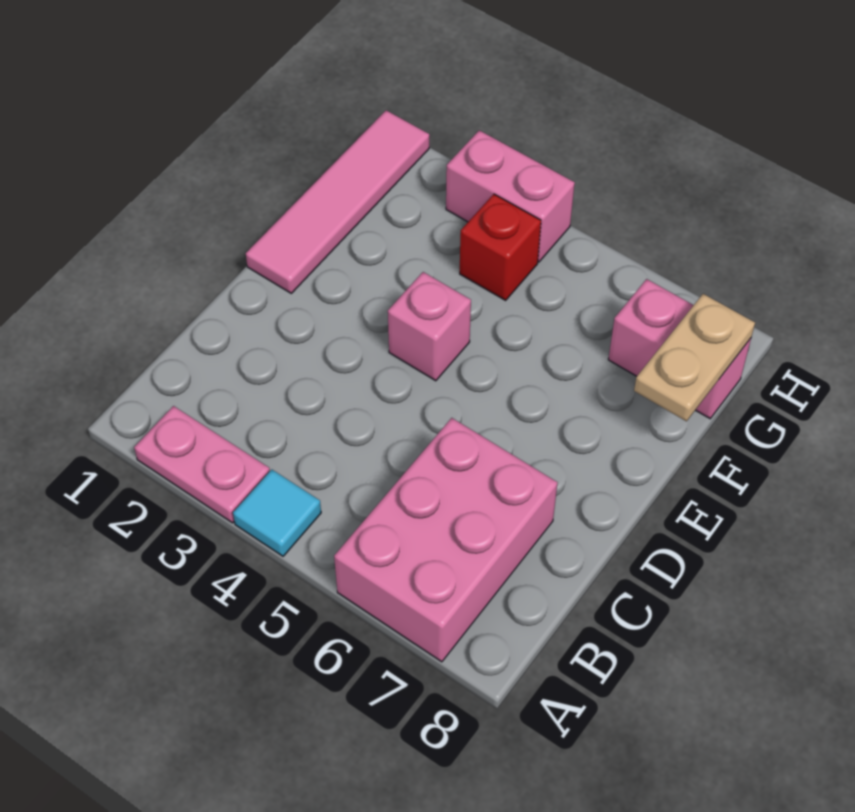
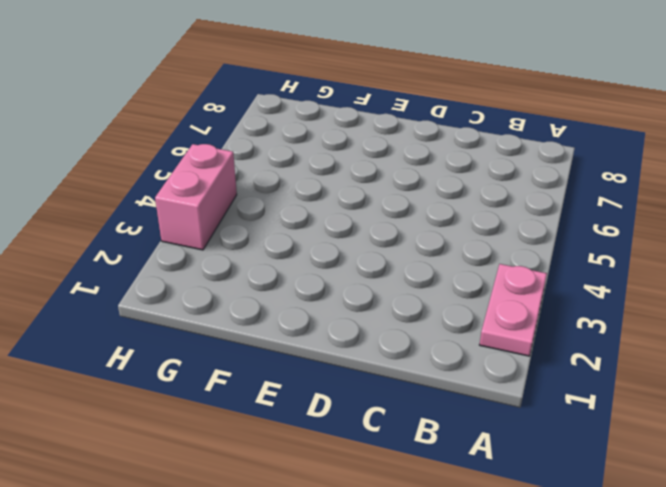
none -> cyan 1x1 tile [233,470,321,556]
none -> pink 2x3 brick [334,418,557,662]

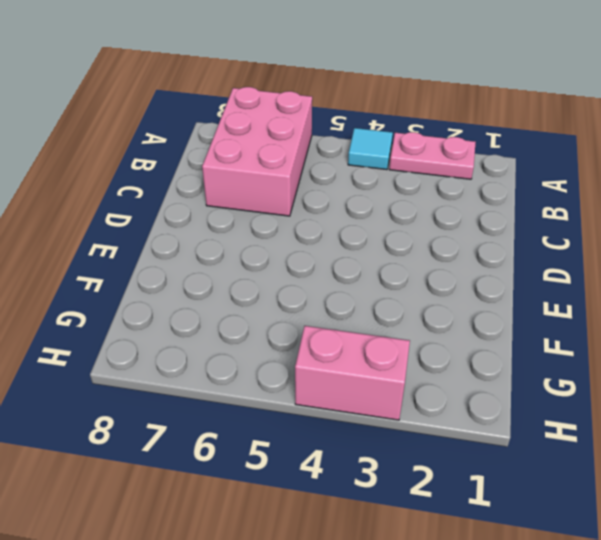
none -> pink 1x4 tile [246,110,429,293]
none -> pink 1x1 brick [388,272,471,381]

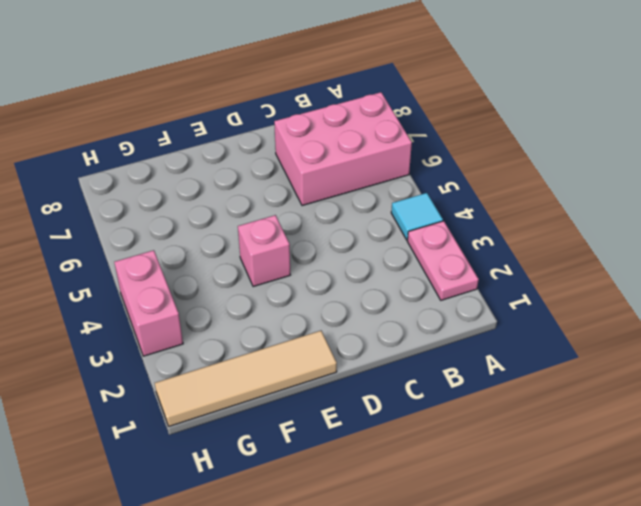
tan 1x4 tile [155,331,337,426] -> pink 1x4 tile [246,110,429,293]
none -> red 1x1 brick [460,194,541,300]
none -> pink 1x2 brick [608,279,751,419]

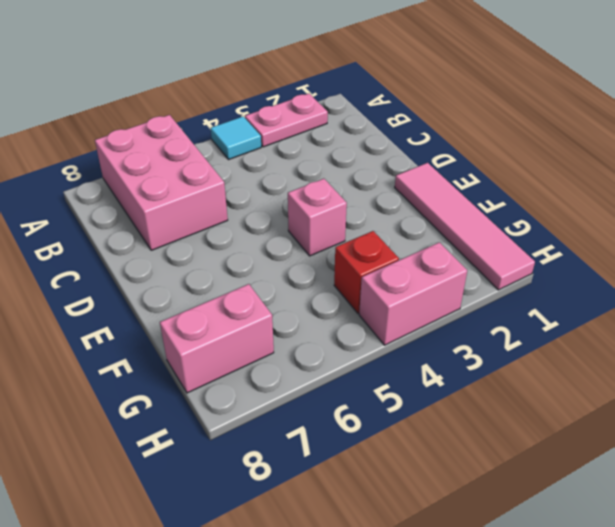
none -> tan 1x2 plate [634,294,755,421]

